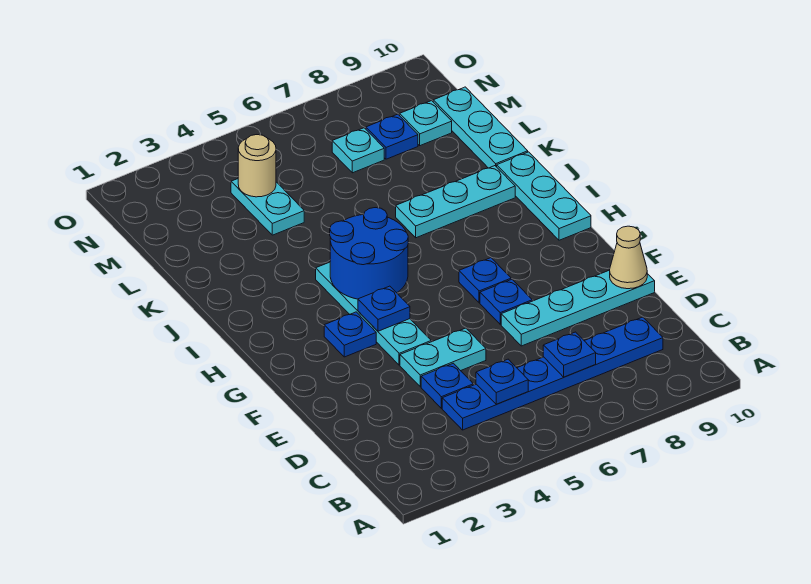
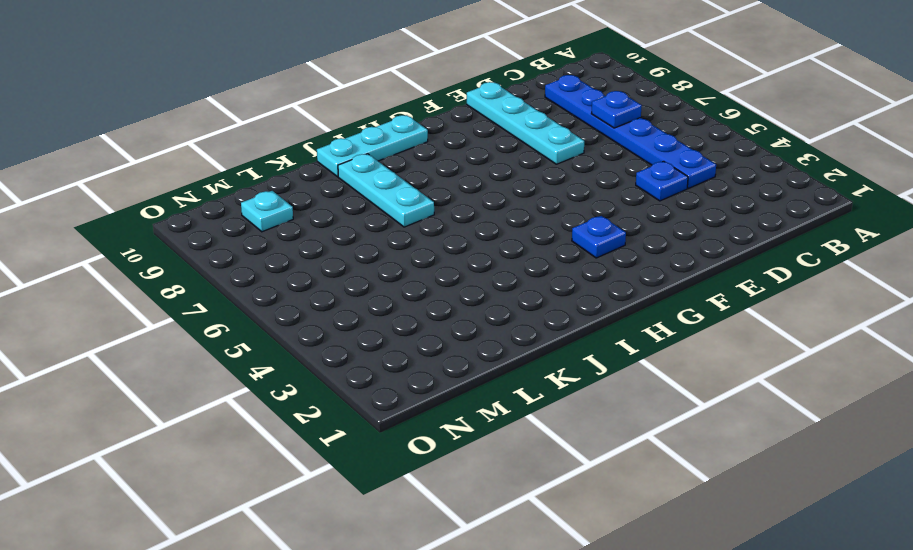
none -> cyan 1x2 plate [400,328,486,387]
none -> cyan 1x4 plate [316,262,431,365]
none -> blue 1x1 plate [480,279,532,324]

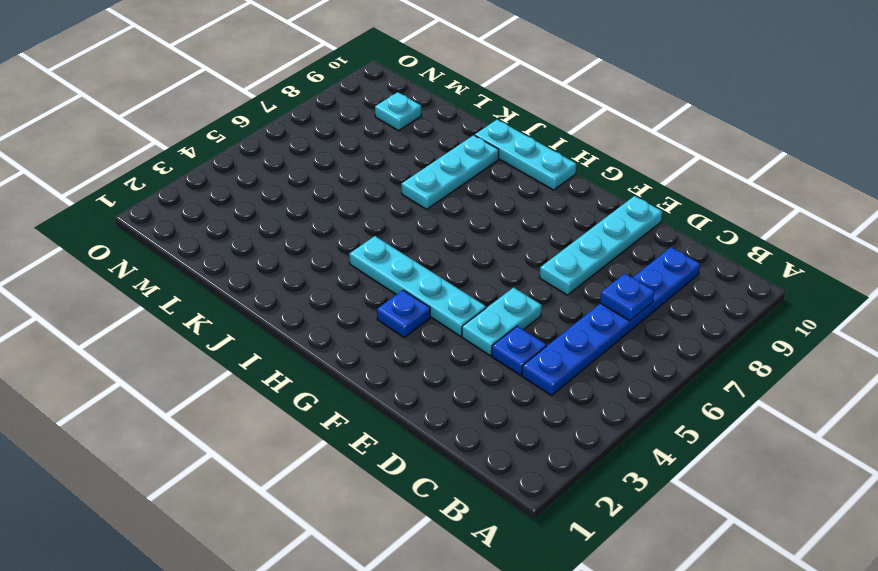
none -> blue 1x1 plate [480,279,532,324]
none -> blue 1x1 plate [459,258,511,303]
none -> cyan 1x3 plate [433,87,528,168]

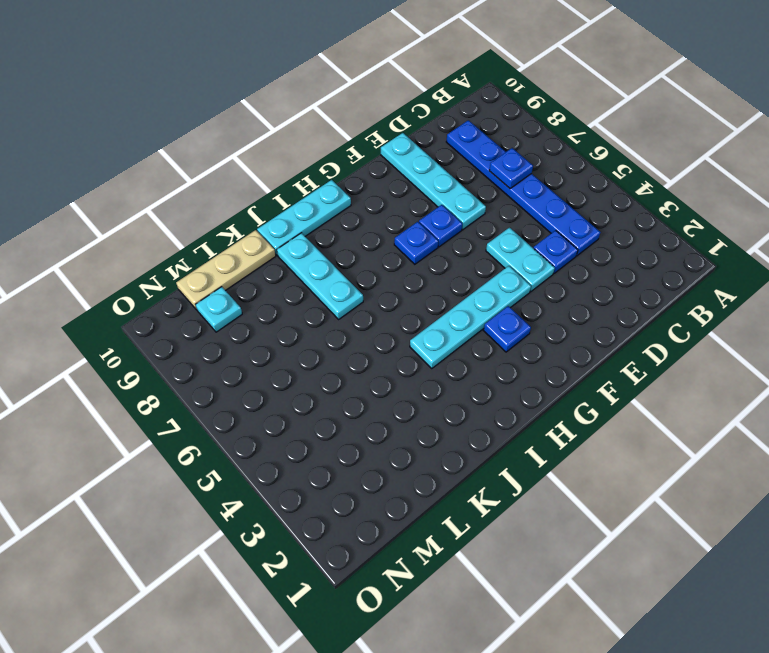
tan 1x3 plate [176,230,276,310] -> cyan 1x3 plate [433,87,528,168]
none -> cyan 1x2 plate [231,179,304,235]
none -> cyan 1x1 plate [332,128,384,173]
none -> blue 1x1 plate [366,114,418,159]

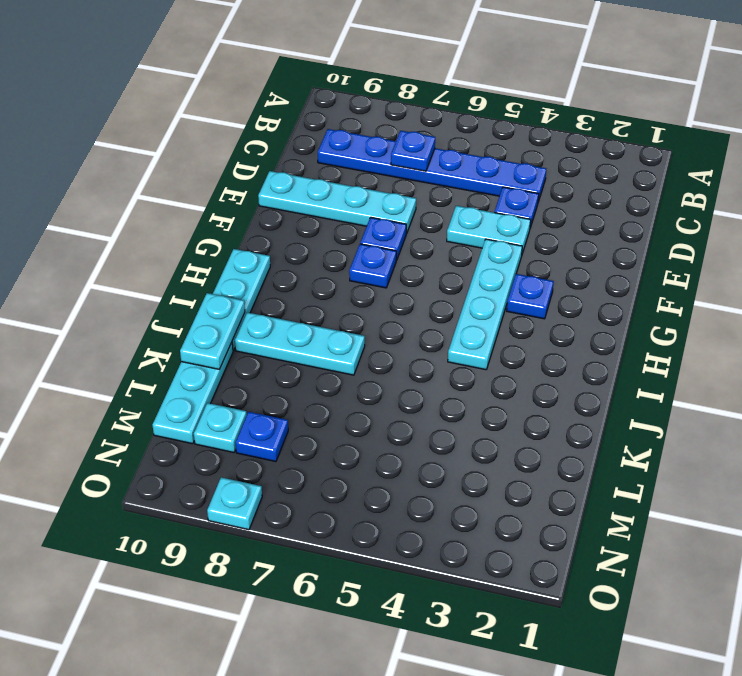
cyan 1x2 plate [180,293,245,369] -> cyan 1x2 plate moved to [231,179,304,235]
cyan 1x1 plate [207,477,262,530] -> cyan 1x1 plate moved to [332,128,384,173]
none -> blue 1x1 plate [476,359,528,404]
none -> tan 1x1 cone [610,226,647,289]
none -> blue 1x1 plate [358,286,410,331]

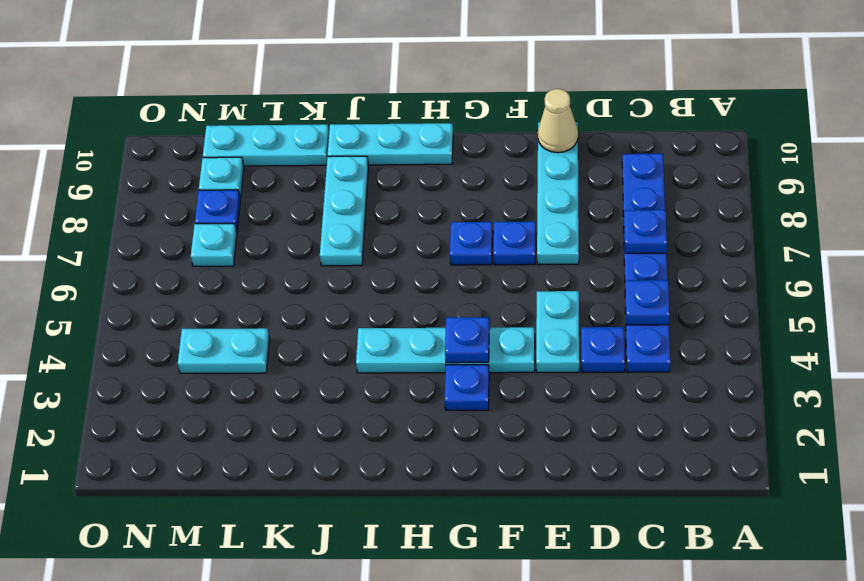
none -> blue 2x2 round brick [330,208,408,299]
none -> tan 1x1 round brick [238,135,276,197]

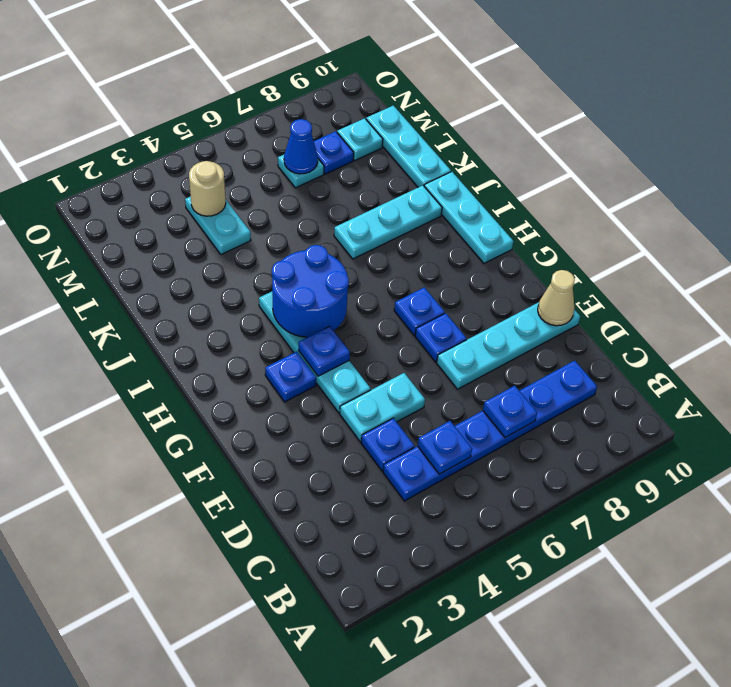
blue 1x1 cone [284,119,318,174] -> none

